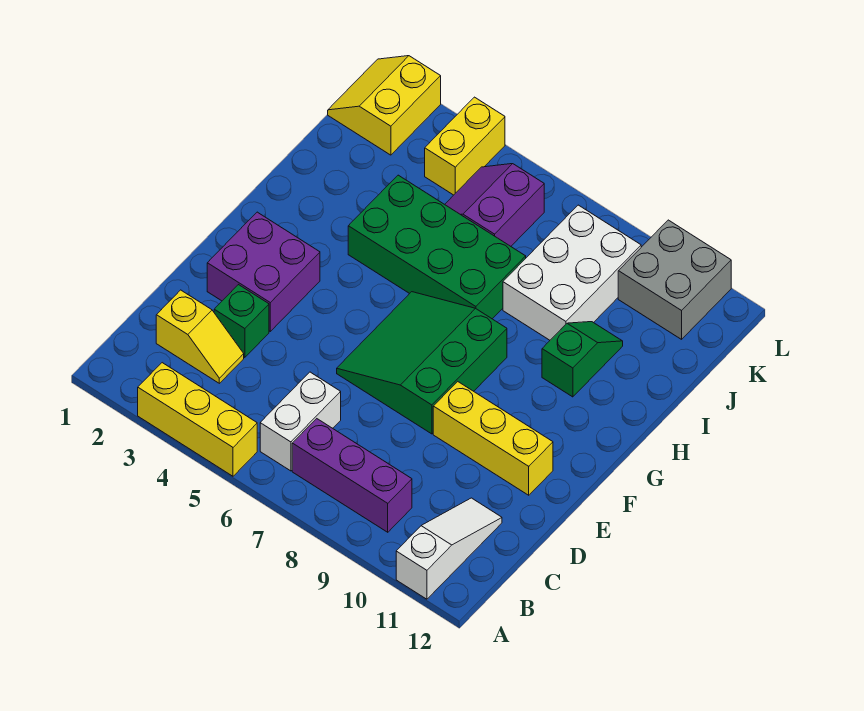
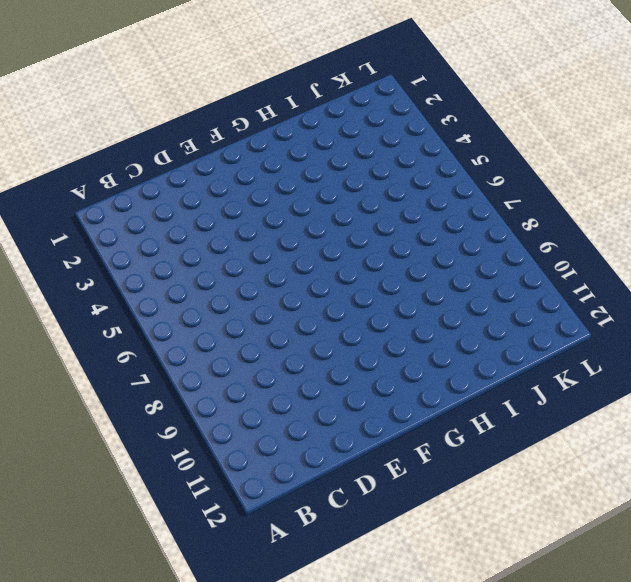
none -> yellow 1x3 brick [138,363,257,476]
none -> white 1x3 slope [396,498,502,599]
none -> white 1x2 brick [260,372,341,471]

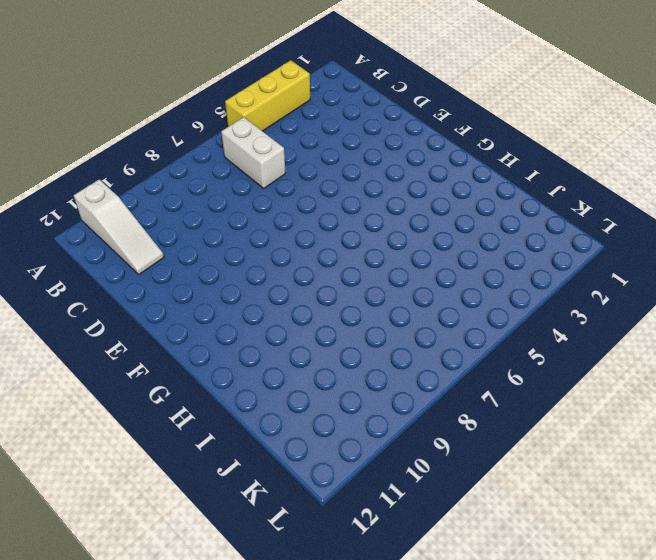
none -> purple 1x3 brick [292,419,412,532]
none -> yellow 1x2 slope [156,290,244,383]
none -> green 1x1 brick [214,285,269,357]

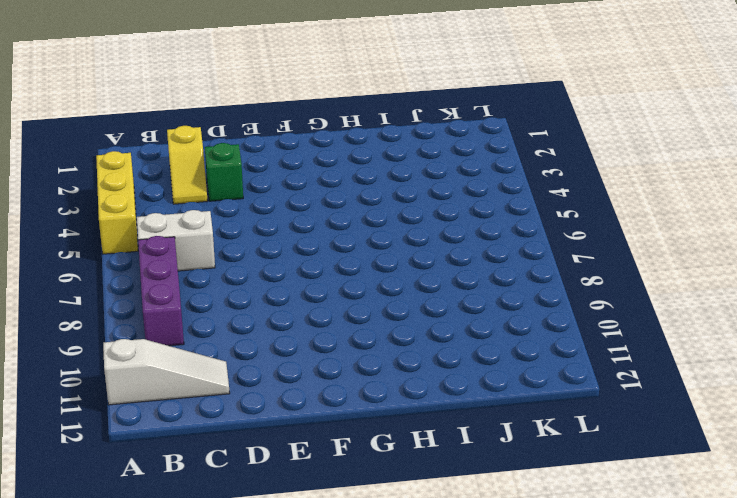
none -> purple 2x2 brick [207,212,320,331]
none -> green 3x3 slope [337,292,507,434]
none -> yellow 1x3 brick [433,382,553,495]

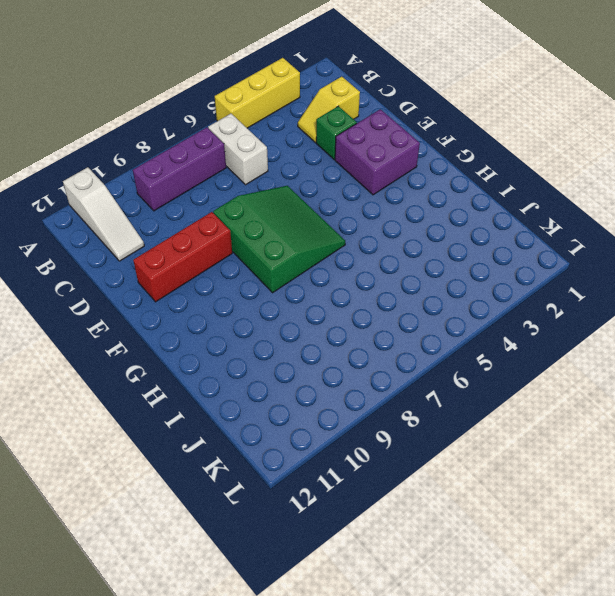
red 1x3 brick [133,212,232,302] -> yellow 1x3 brick [433,382,553,495]
none -> green 2x4 brick [348,175,526,319]
none -> green 1x2 slope [542,322,623,397]
none -> white 2x3 brick [503,205,641,340]

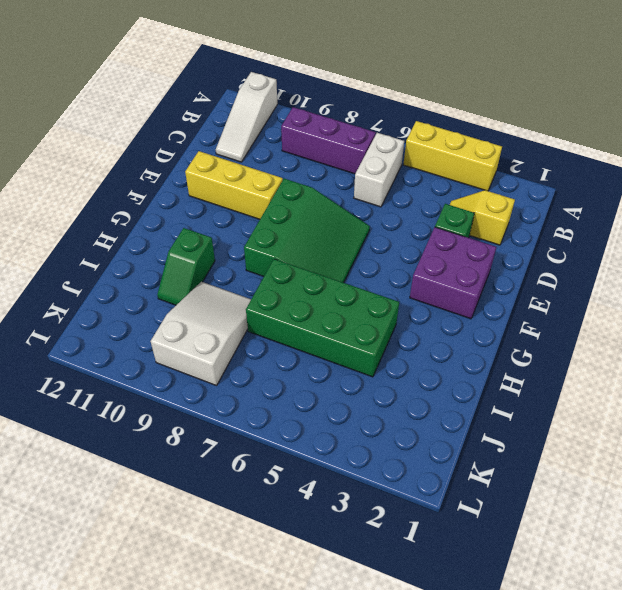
white 2x3 slope [151,282,251,386] -> white 2x3 brick [503,205,641,340]
none -> purple 2x2 slope [445,164,544,246]
none -> yellow 2x2 slope [328,56,441,155]
none -> yellow 1x2 brick [425,97,505,195]

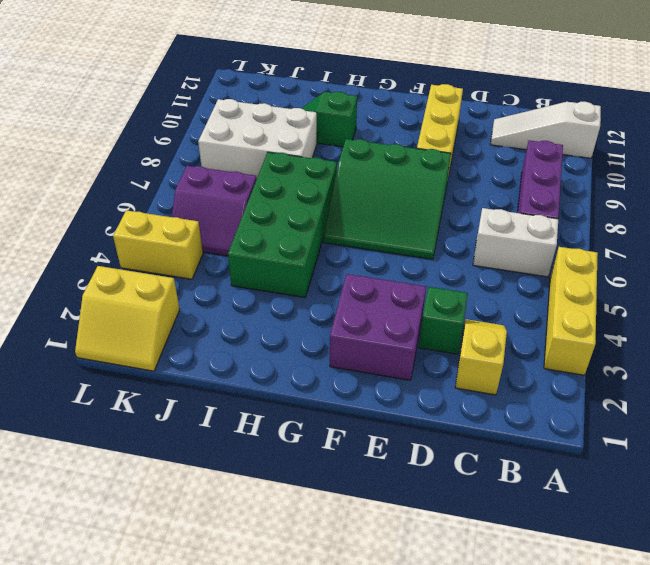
none -> grey 2x2 brick [618,220,731,339]

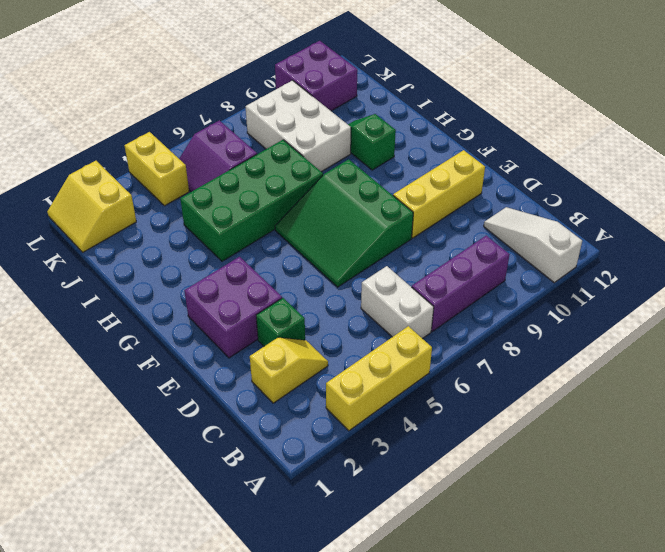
purple 2x2 brick [275,41,357,111] -> grey 2x2 brick [618,220,731,339]

